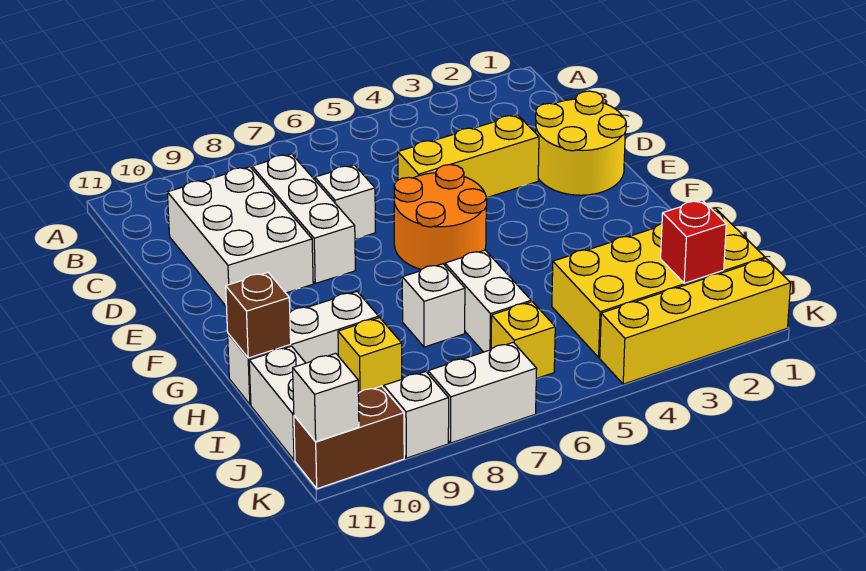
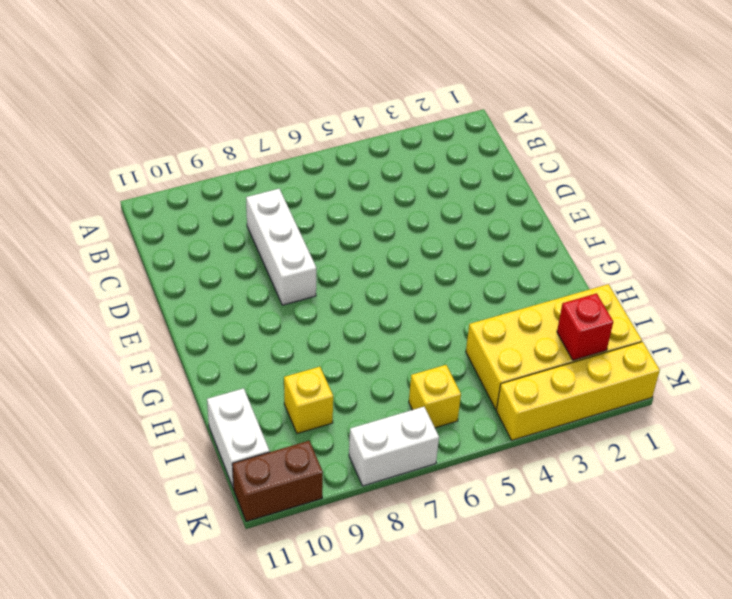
none -> white 2x3 brick [167,167,313,307]
none -> yellow 2x2 round brick [536,91,626,195]
none -> yellow 1x3 brick [398,115,539,198]

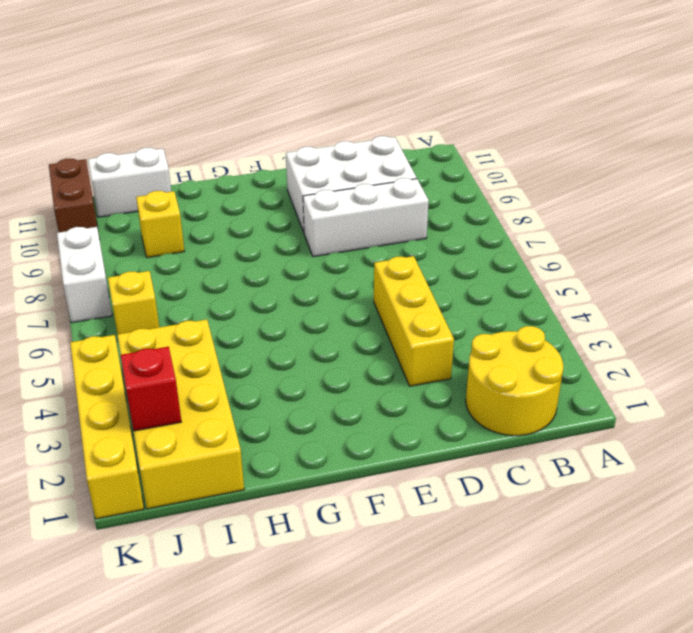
yellow 2x2 round brick [466,326,563,436] -> yellow 2x2 round brick moved to [536,91,626,195]
none -> white 1x1 brick [315,165,376,239]
none -> orange 2x2 round brick [394,165,487,269]
none -> white 1x2 brick [445,250,531,352]

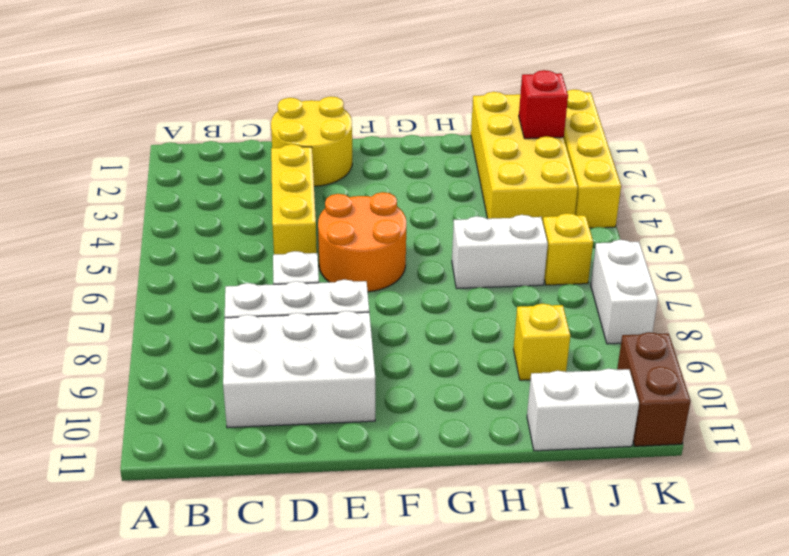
none -> white 1x1 brick [402,264,465,347]
none -> white 1x3 brick [228,292,379,404]
none -> white 1x1 brick [384,372,449,458]

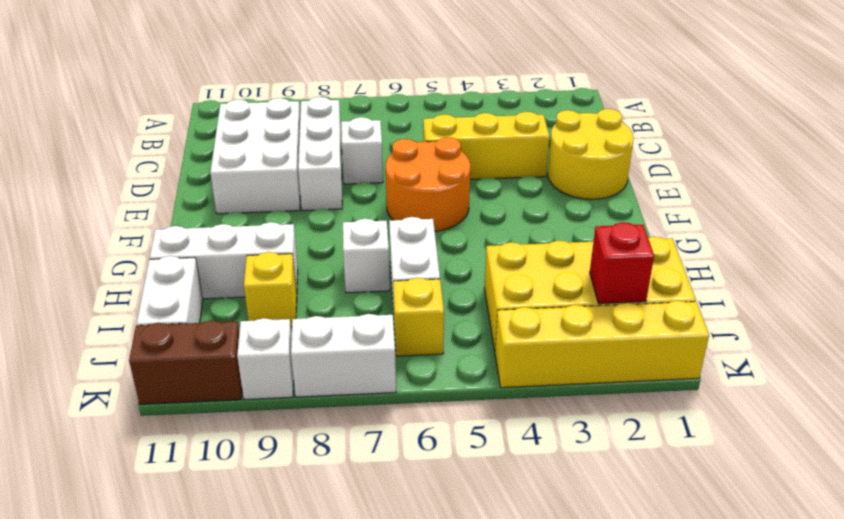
none -> brown 1x1 brick [226,273,291,358]
none -> white 1x1 brick [293,353,359,442]

